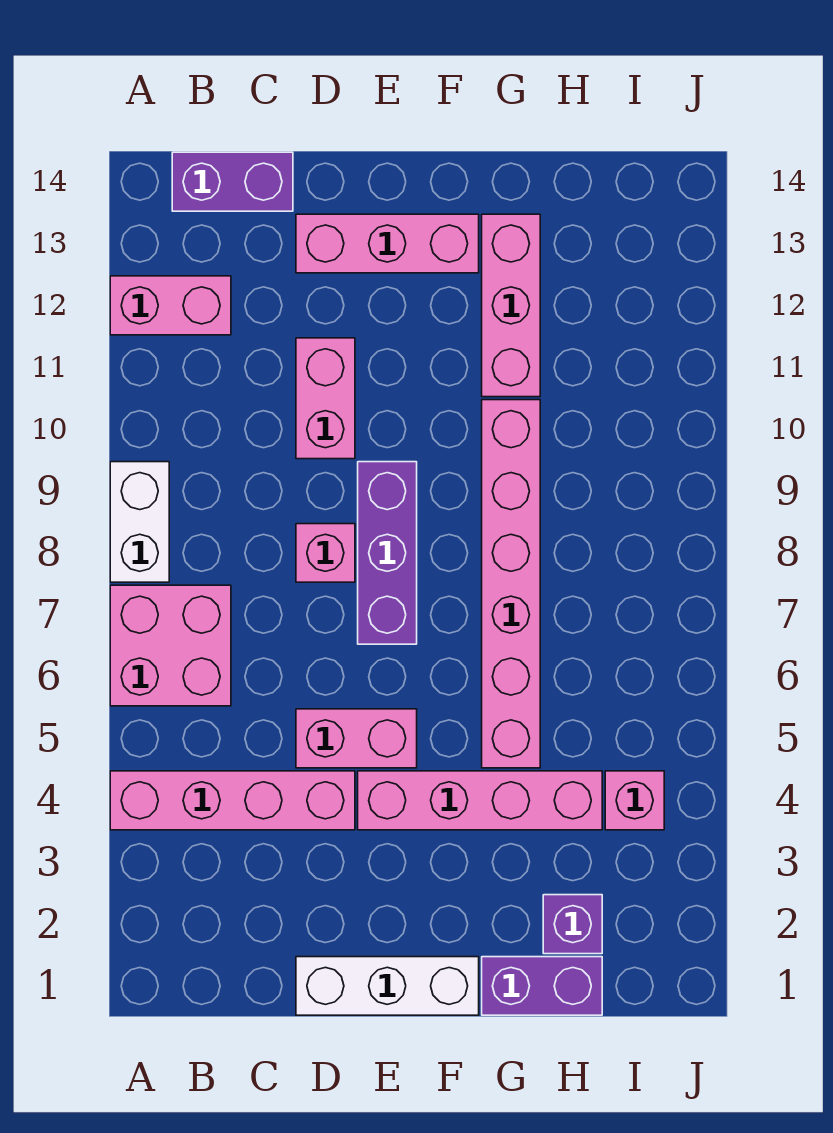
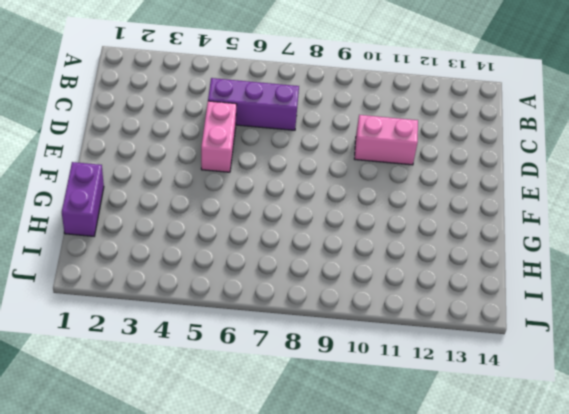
purple 1x3 brick [208,78,299,130] -> purple 1x3 brick moved to [358,462,417,644]
none -> pink 1x4 brick [110,771,355,830]
none -> pink 2x2 brick [110,585,231,706]
none -> white 1x2 brick [110,462,169,582]

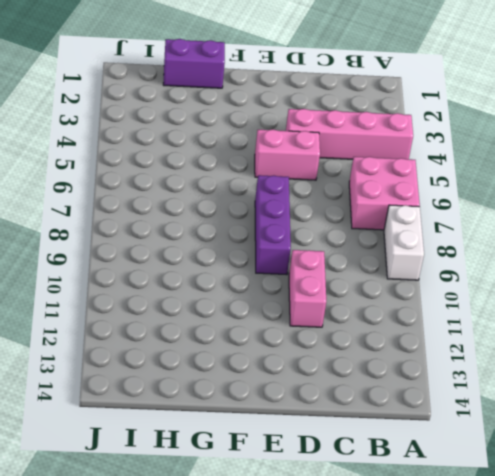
none -> pink 1x2 brick [110,276,231,335]
none -> purple 1x2 brick [172,152,293,211]
none -> white 1x3 brick [296,957,479,1015]

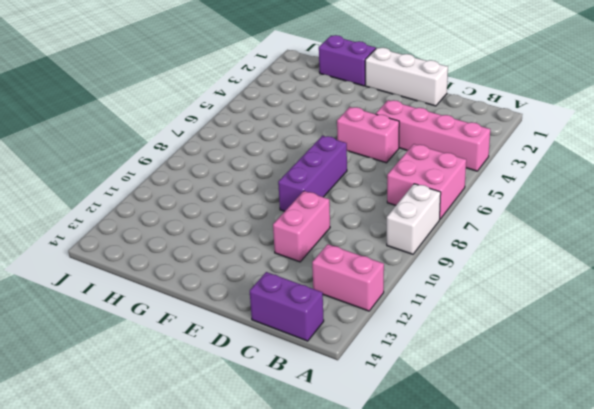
none -> pink 1x1 brick [296,524,355,582]
none -> pink 1x3 brick [296,214,479,273]
none -> pink 1x4 brick [358,771,602,830]

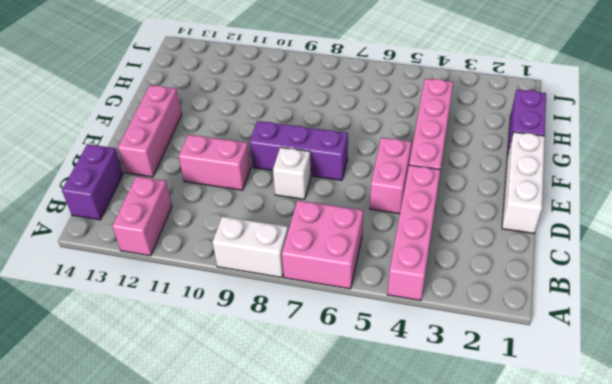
white 1x1 brick [273,147,311,199] -> pink 1x1 brick [296,524,355,582]
none -> pink 1x6 brick [482,400,540,768]
none -> pink 1x3 brick [482,214,540,397]
none -> purple 1x1 brick [543,895,602,954]

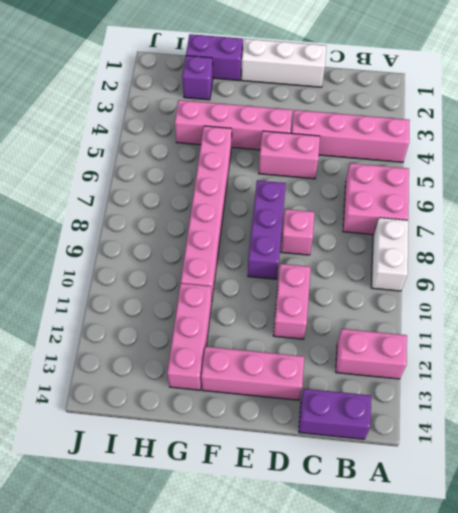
none -> pink 1x1 brick [605,771,664,830]

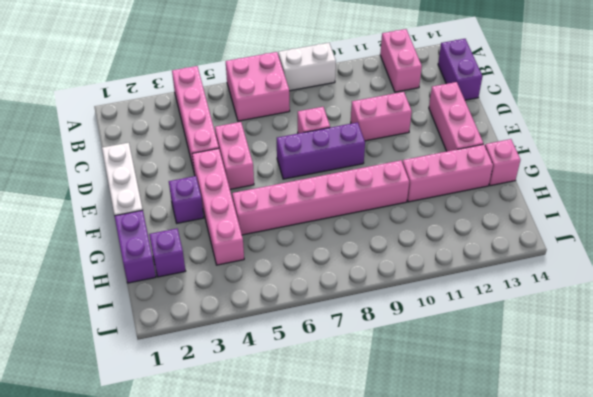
purple 1x1 brick [169,176,204,223] -> none
pink 1x1 brick [485,139,521,186] -> pink 1x1 brick moved to [605,771,664,830]

